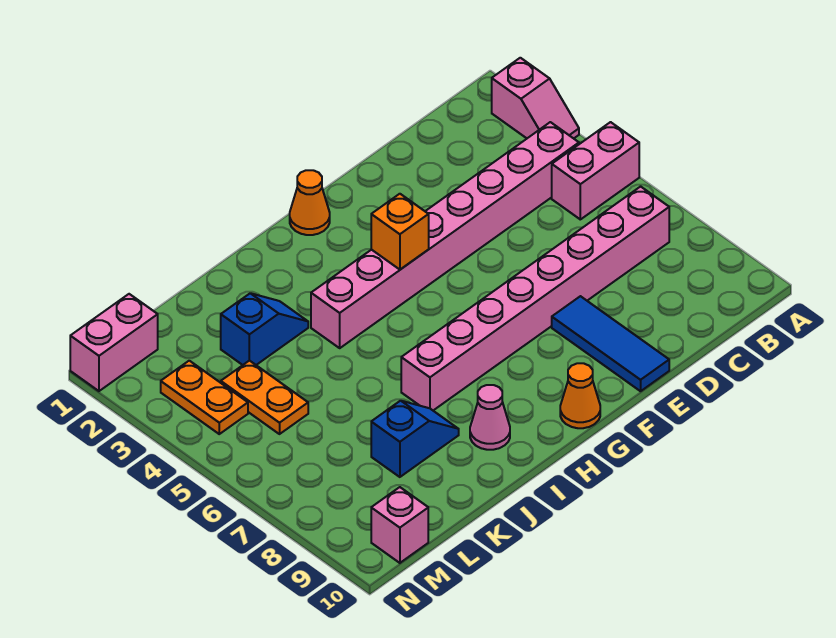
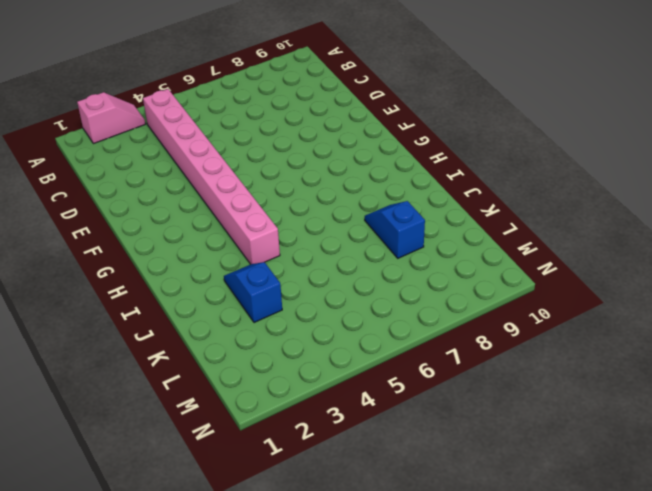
none -> pink 1x2 brick [552,122,639,219]
none -> pink 1x8 brick [401,187,669,410]
none -> blue 1x3 tile [552,296,669,391]

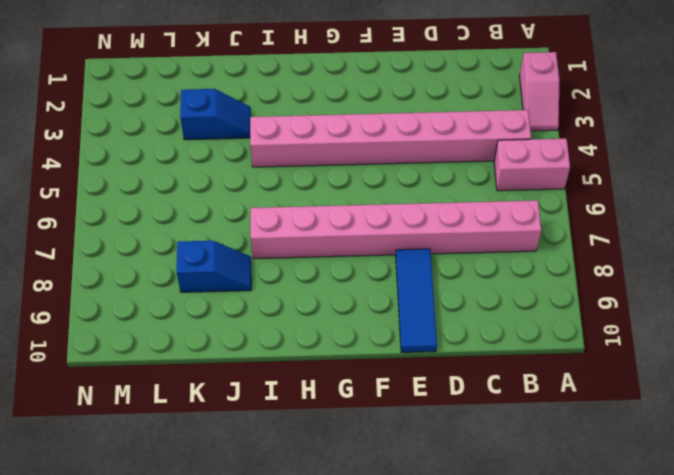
none -> orange 1x1 cone [290,170,330,235]
none -> orange 1x1 cone [560,363,600,428]
none -> pink 1x1 cone [470,385,510,450]

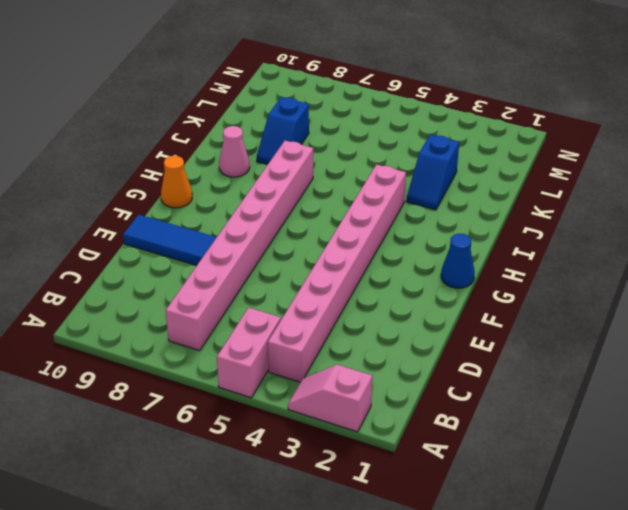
blue 1x1 cone [441,234,475,288] -> orange 1x1 cone [290,170,330,235]
none -> orange 1x2 plate [221,360,308,434]
none -> pink 1x2 brick [70,294,158,391]
none -> orange 1x2 plate [161,361,248,434]

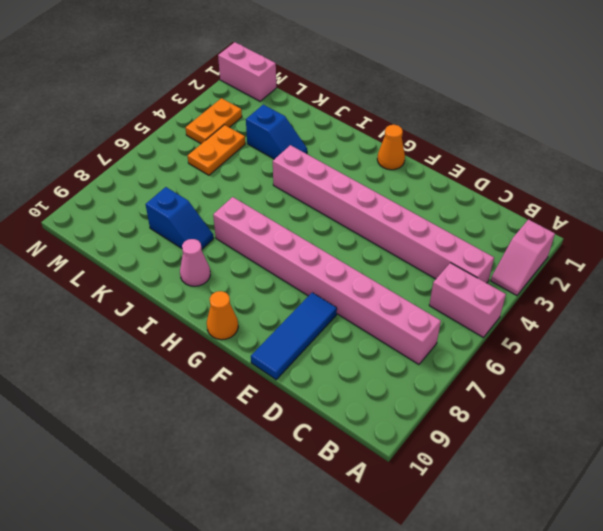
none -> pink 1x1 brick [371,487,428,563]
none -> orange 1x1 brick [371,194,429,270]

